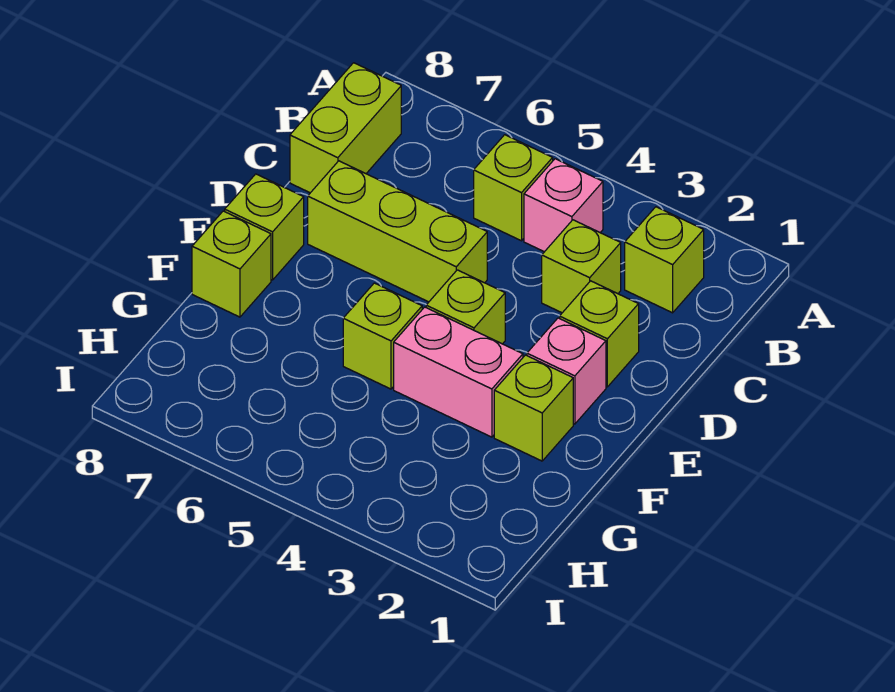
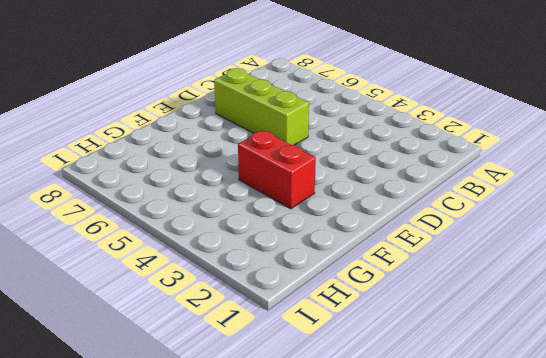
red 1x2 brick [238,130,316,209] -> pink 1x2 brick [394,307,523,437]
none -> lime 1x1 brick [625,207,704,313]
none -> pink 1x1 brick [524,159,603,252]
none -> lime 1x1 brick [474,135,553,241]

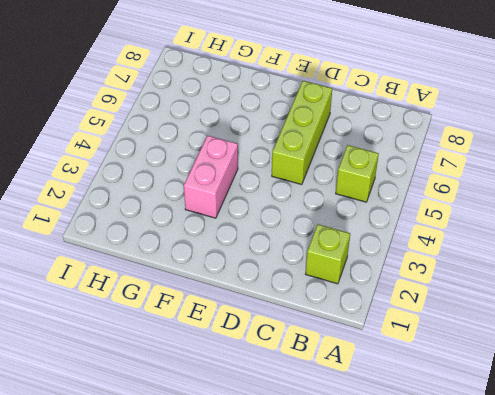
none -> pink 1x1 brick [524,159,603,252]
none -> lime 1x2 brick [290,63,401,193]
none -> lime 1x1 brick [542,220,621,313]

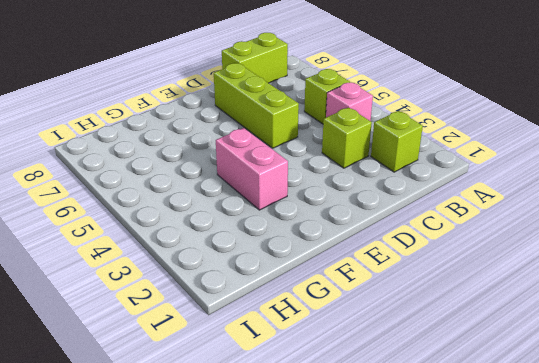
none -> lime 1x1 brick [560,281,639,387]
none -> pink 1x1 brick [527,318,606,424]
none -> lime 1x1 brick [426,270,505,344]

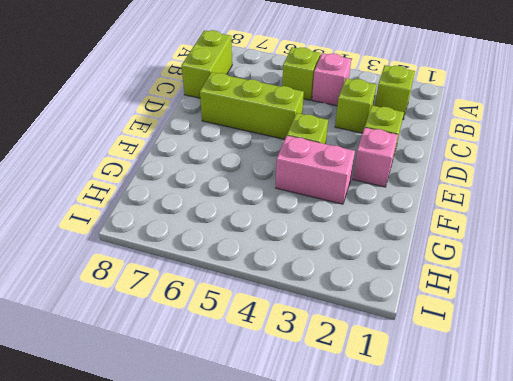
none -> lime 1x1 brick [225,174,304,280]
none -> lime 1x1 brick [494,355,573,461]
none -> lime 1x1 brick [343,283,422,389]

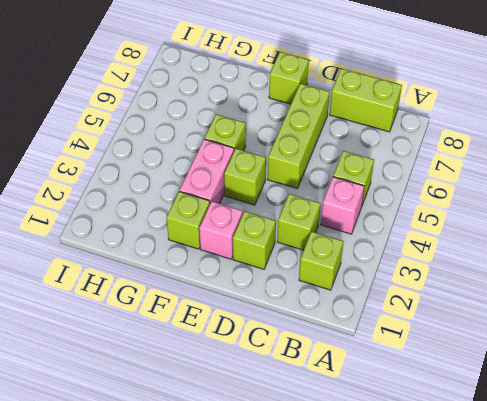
none -> lime 1x1 brick [192,211,271,317]

